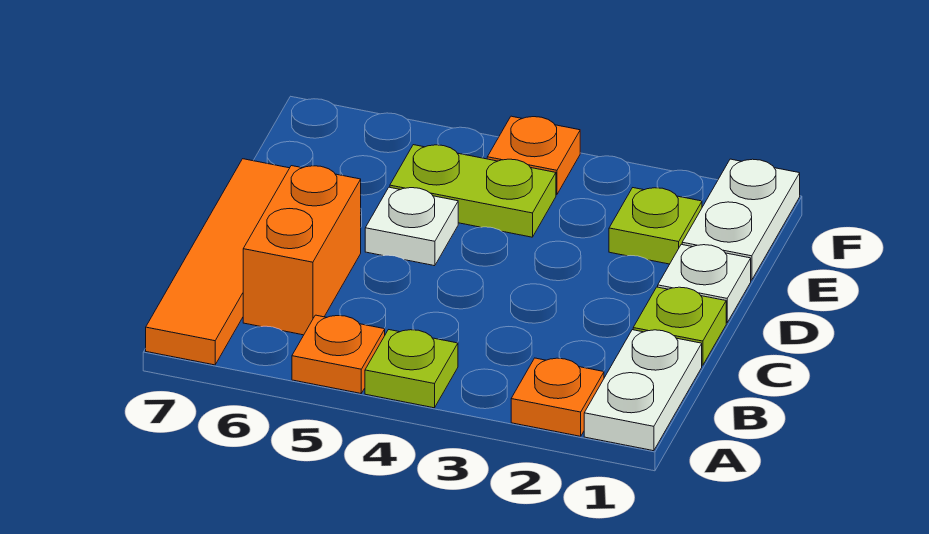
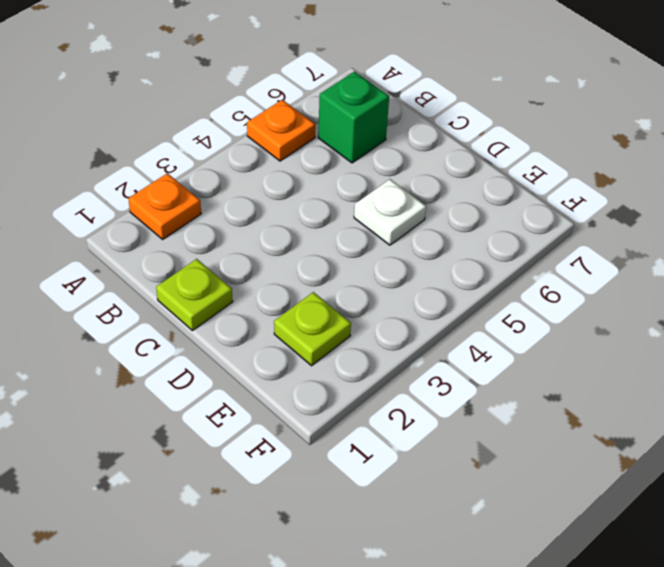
green 1x1 brick [318,72,389,163] -> orange 1x2 brick [243,166,361,335]
none -> white 1x2 plate [584,330,702,451]
none -> lime 1x1 plate [365,330,458,408]
none -> orange 1x4 tile [146,159,289,365]

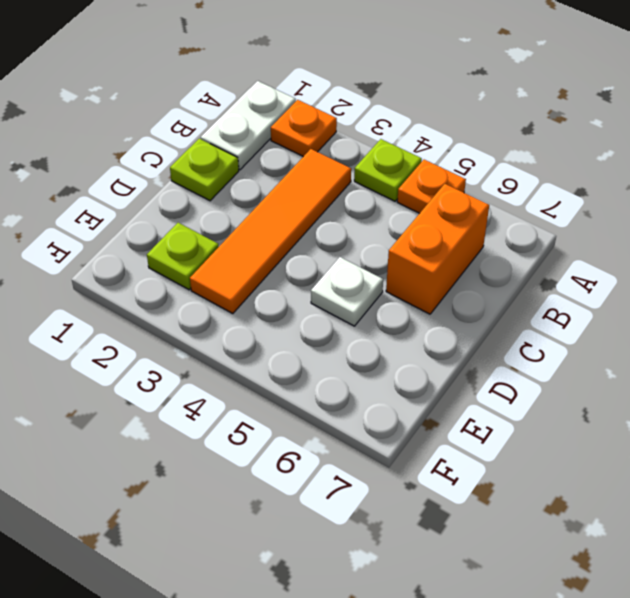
orange 1x4 tile [190,149,351,314] -> orange 1x4 tile moved to [146,159,289,365]
none -> white 1x1 plate [658,244,751,323]
none -> white 1x2 plate [682,159,800,280]
none -> lime 1x2 plate [390,145,556,237]

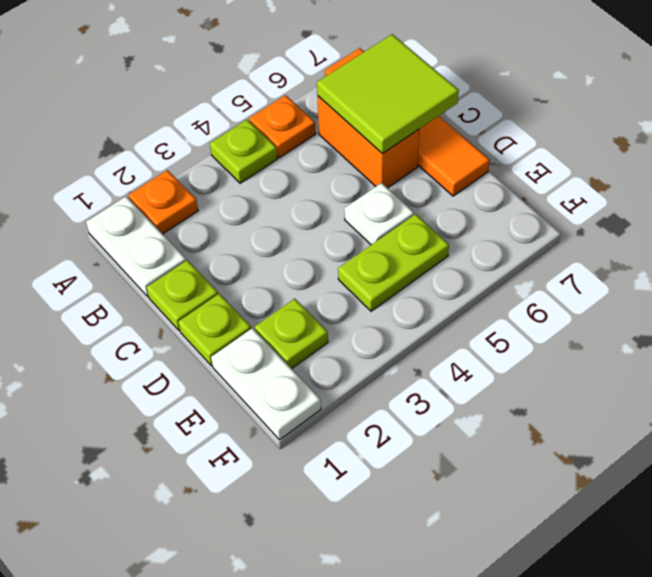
lime 2x2 tile [317,34,459,154] -> none
lime 1x1 plate [178,294,251,366] -> white 1x1 plate [658,244,751,323]
none -> orange 1x1 plate [487,116,580,195]

